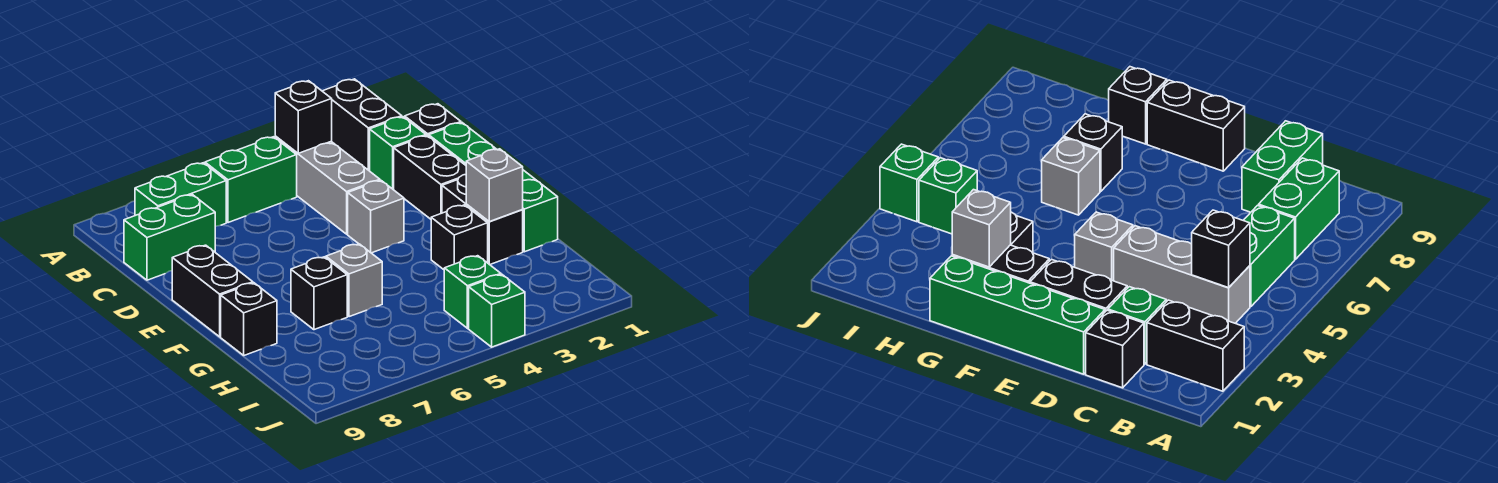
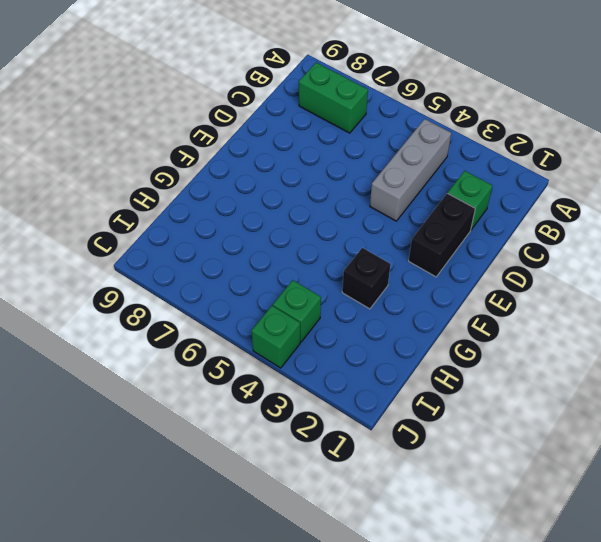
none -> black 1x2 brick [323,79,402,170]
none -> green 1x2 brick [205,137,297,223]
none -> black 1x1 brick [405,104,461,136]

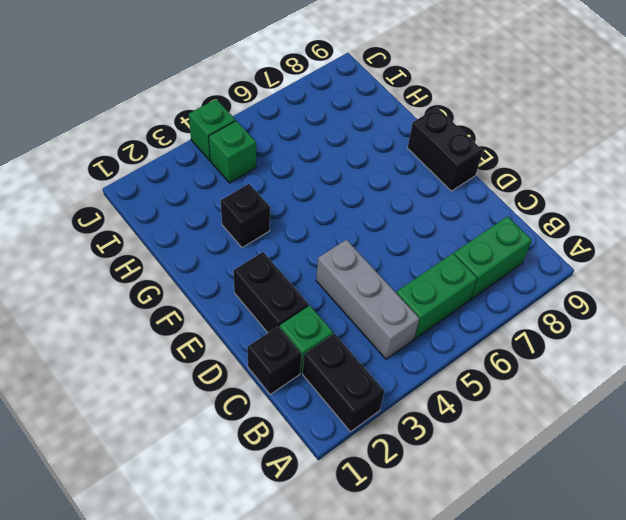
none -> green 1x2 brick [124,195,215,280]
none -> green 1x4 brick [429,123,558,252]
none -> grey 1x1 brick [348,180,404,253]

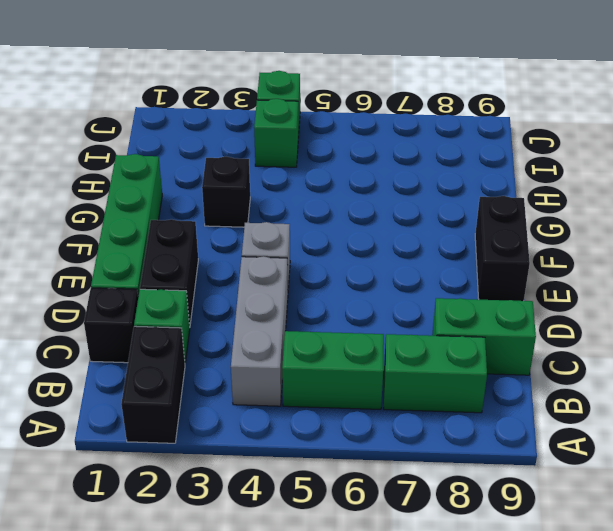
none -> black 1x2 brick [442,174,523,265]
none -> grey 1x1 brick [326,244,382,317]
none -> black 1x1 brick [291,257,347,330]

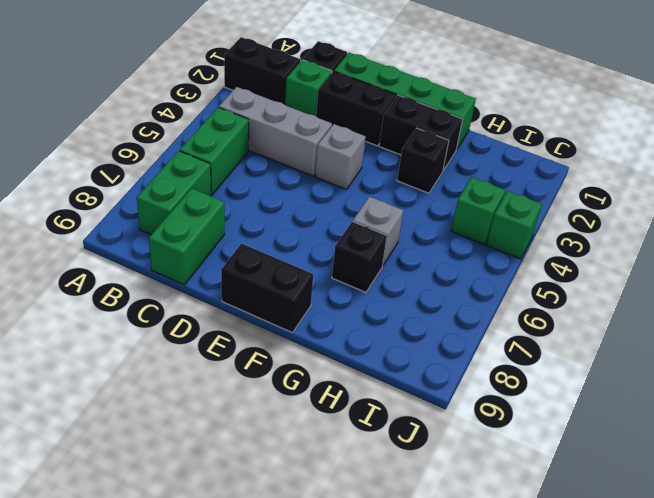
none -> black 1x1 brick [221,283,277,355]
none -> black 1x1 brick [275,81,332,153]
none -> grey 1x1 brick [466,149,523,222]

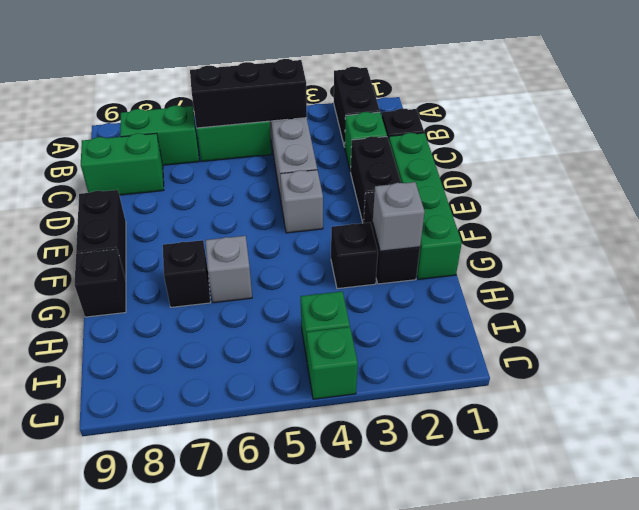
black 1x3 brick [190,59,307,128] -> black 1x1 brick [275,81,332,153]

